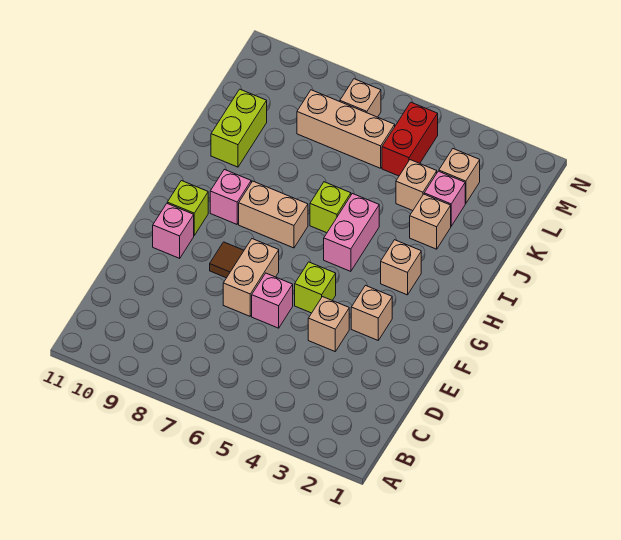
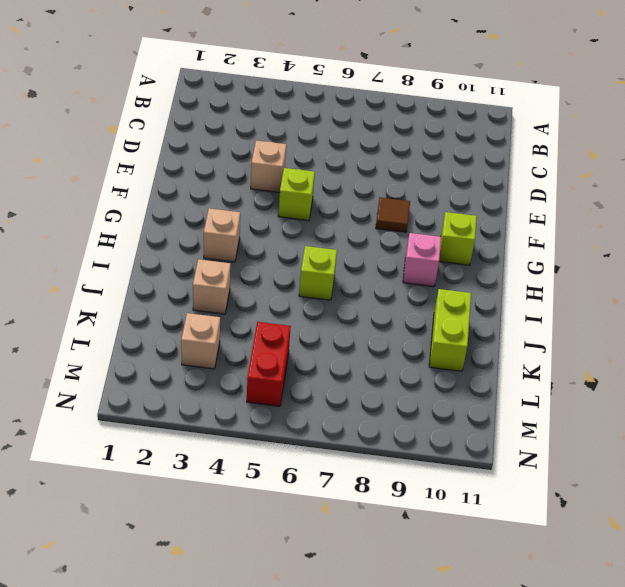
none -> pink 1x1 brick [252,273,293,328]
none -> tan 1x2 brick [223,239,279,316]
none -> tan 1x1 brick [351,286,392,340]

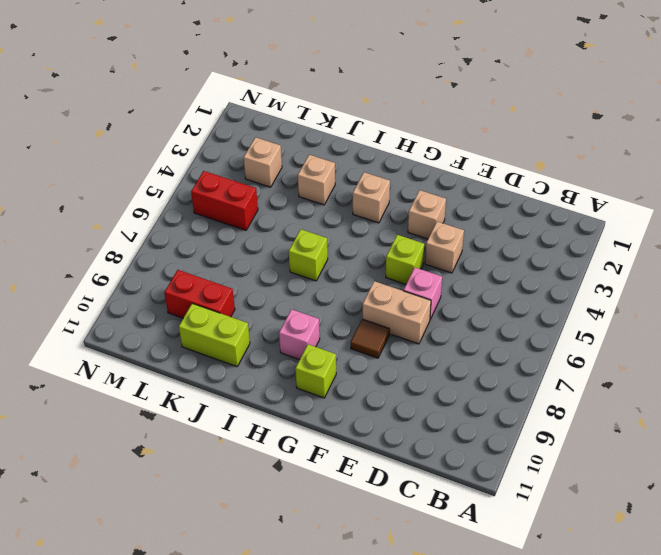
red 1x2 brick [164,270,235,318] -> none
none -> pink 1x1 brick [153,204,194,258]
none -> pink 1x2 brick [324,194,379,271]
none -> tan 1x2 brick [239,181,308,248]

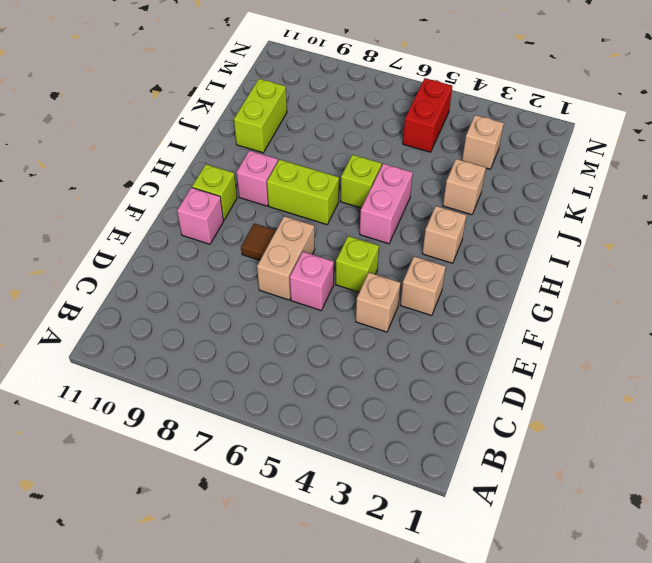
lime 1x2 brick [267,159,339,225] -> tan 1x2 brick [239,181,308,248]
none -> pink 1x1 brick [424,171,465,226]
none -> tan 1x1 brick [396,160,437,211]
none -> tan 1x3 brick [297,90,395,168]

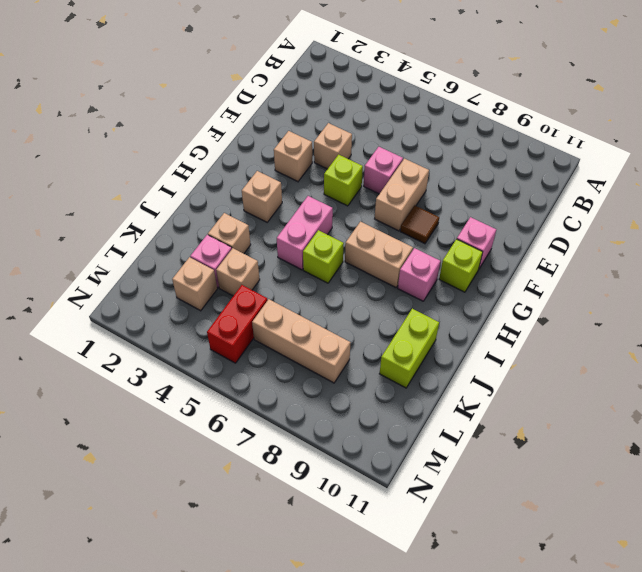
none -> tan 1x1 brick [340,79,381,117]

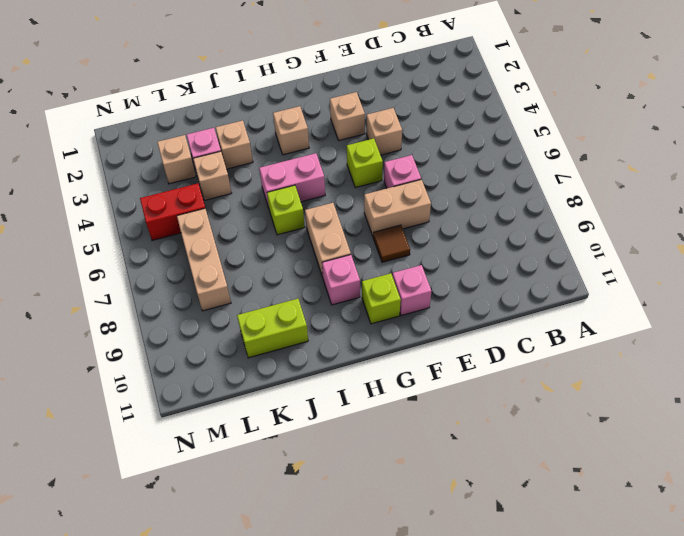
none -> tan 1x1 brick [340,79,381,117]

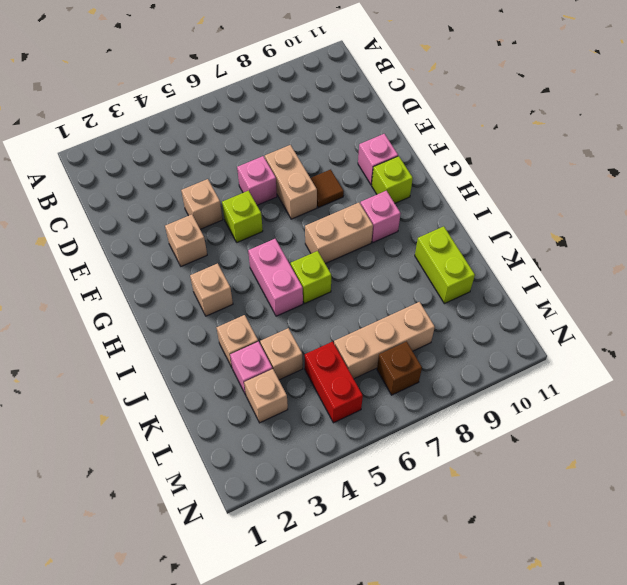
brown 1x1 brick [377,342,422,395] -> tan 1x1 brick [340,79,381,117]

